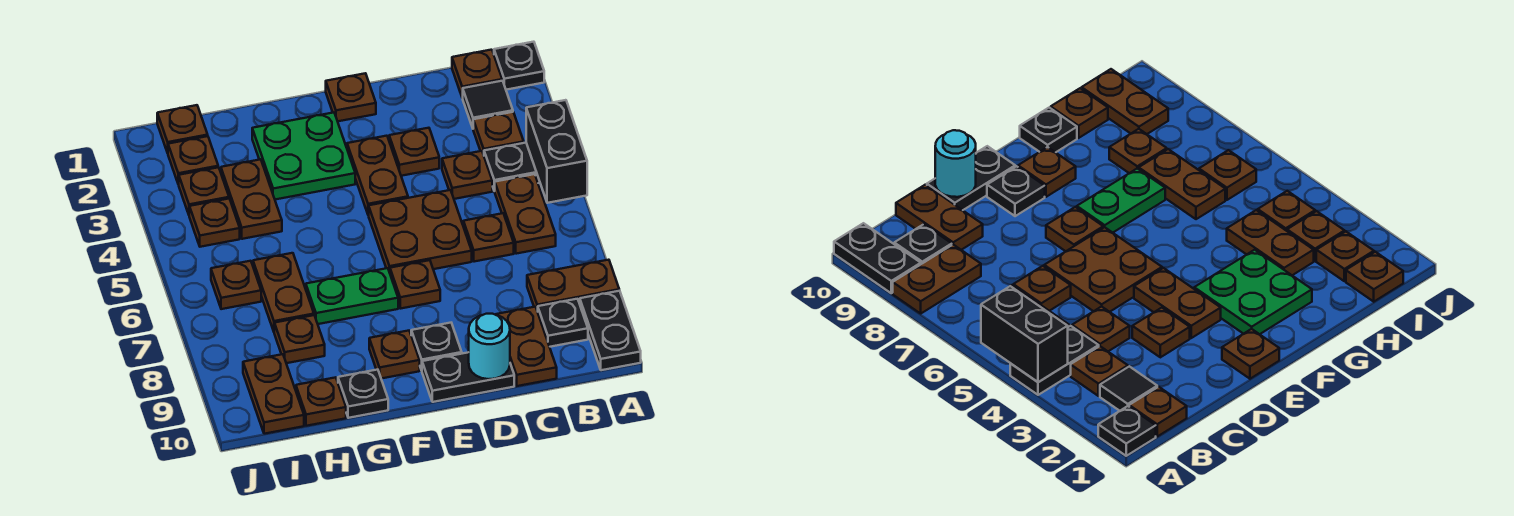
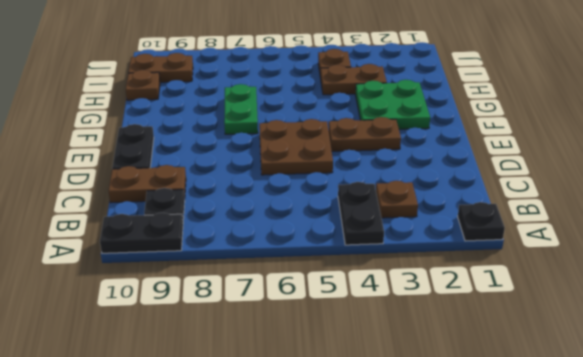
none -> brown 1x2 plate [527,260,619,312]
none -> brown 1x1 plate [452,50,502,98]
none -> black 1x1 tile [463,81,513,128]
none -> brown 1x2 plate [495,174,556,254]

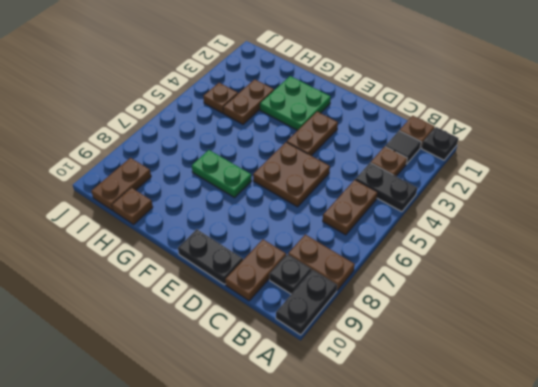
none -> brown 1x1 plate [442,151,492,199]
none -> brown 1x1 plate [463,213,514,262]
none -> brown 1x1 plate [389,128,439,176]
none -> brown 1x1 plate [326,73,376,121]

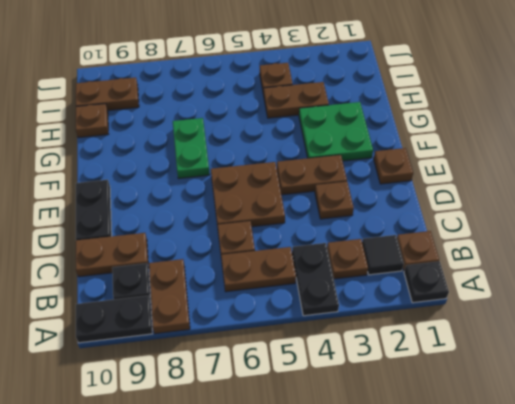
none -> brown 1x1 plate [442,151,492,199]
none -> brown 1x1 plate [390,260,440,309]
none -> black 1x1 plate [411,323,462,370]
none -> brown 1x1 plate [369,331,420,379]

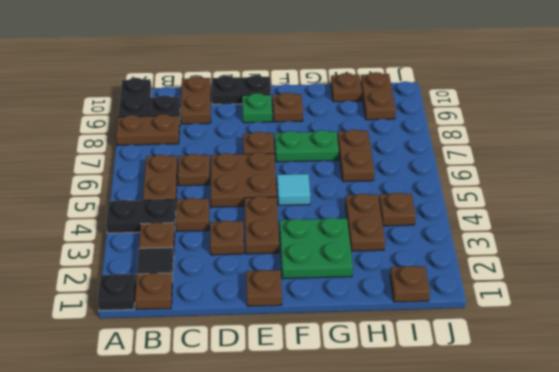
green 1x1 plate [242,93,272,123] -> black 1x1 plate [411,323,462,370]
cyan 1x1 tile [277,174,310,205] -> none
none -> black 1x1 plate [338,370,388,418]
none -> brown 1x1 plate [274,315,325,363]
none -> brown 1x1 plate [168,136,218,184]
none -> brown 1x1 plate [178,167,229,214]

